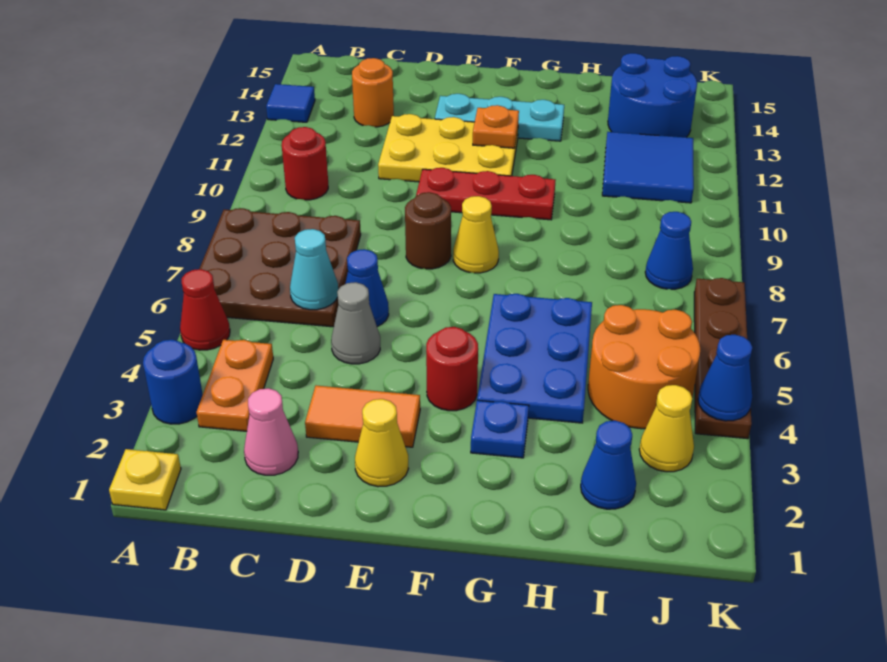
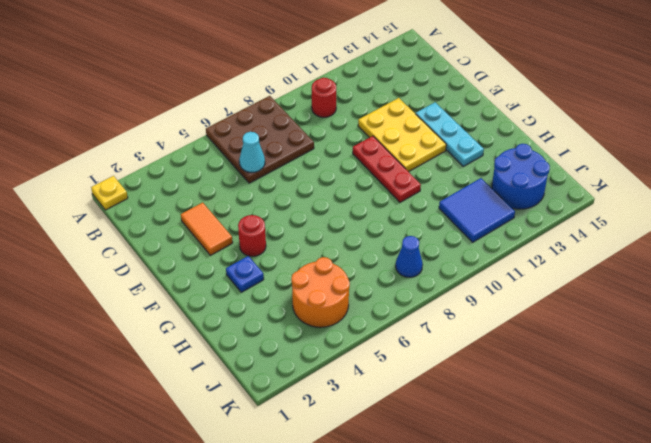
none -> blue 1x1 round brick [143,340,203,424]
none -> red 1x1 cone [180,269,230,350]
none -> blue 1x1 tile [266,84,315,122]
none -> orange 1x2 plate [197,340,273,431]

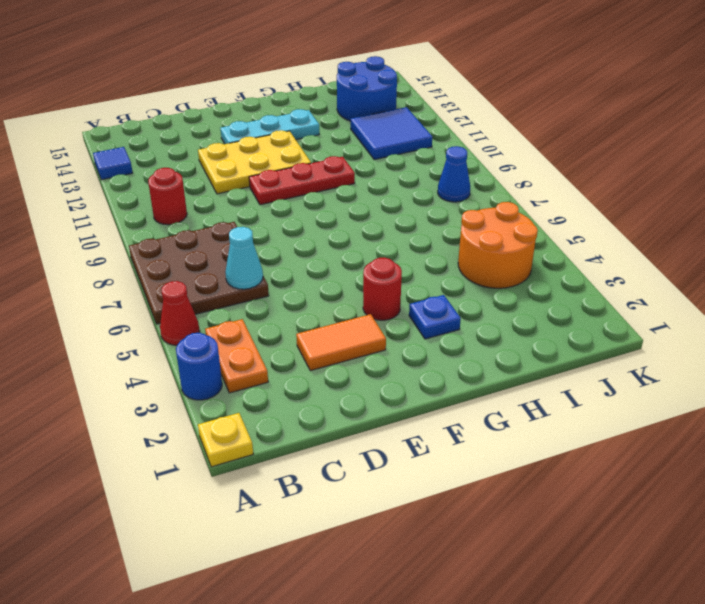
none -> pink 1x1 cone [244,388,298,475]
none -> orange 1x1 round brick [352,58,394,127]
none -> grey 1x1 cone [331,282,380,364]
none -> blue 1x1 cone [345,249,389,327]

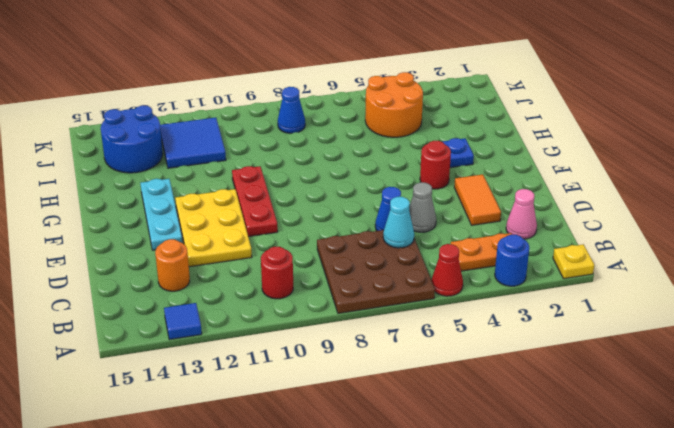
none -> yellow 1x1 cone [355,399,409,487]
none -> brown 1x1 round brick [405,192,451,269]
none -> yellow 1x1 cone [453,196,499,273]
none -> blue 2x3 plate [477,294,592,423]

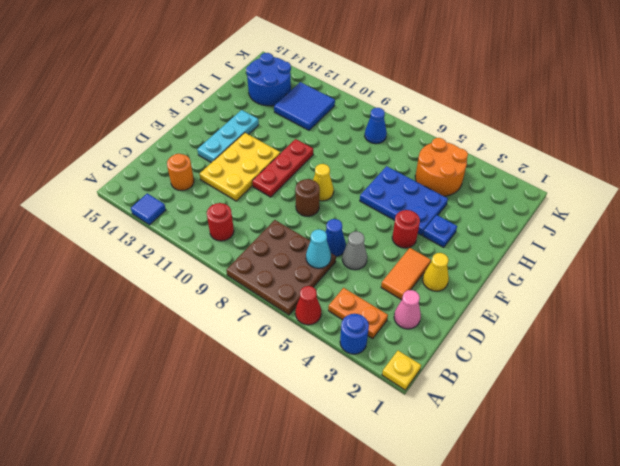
none -> blue 1x1 cone [581,421,636,509]
none -> yellow 1x1 cone [639,385,694,472]
none -> brown 1x4 plate [694,278,752,439]
none -> orange 1x1 plate [473,105,519,148]

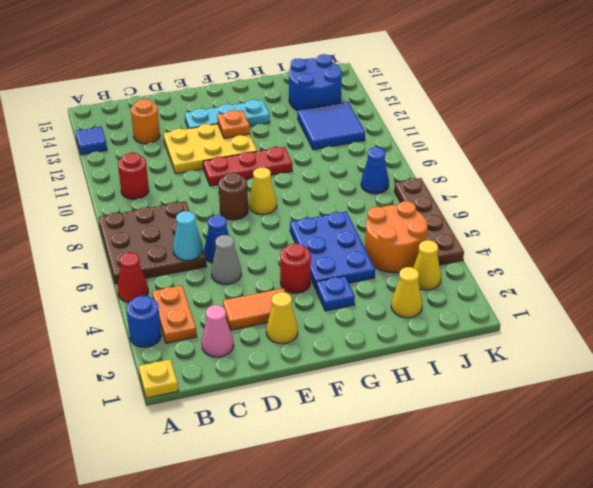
yellow 1x1 cone [391,267,422,318] -> blue 1x1 cone [581,421,636,509]
none -> blue 1x1 cone [698,335,753,421]

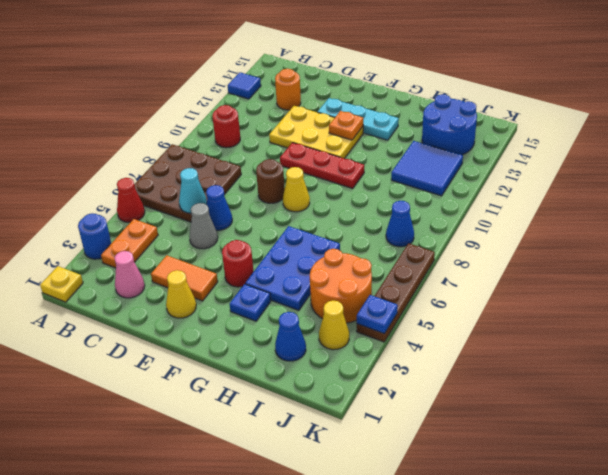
blue 1x1 plate [357,295,398,334] -> blue 1x1 cone [698,335,753,421]

